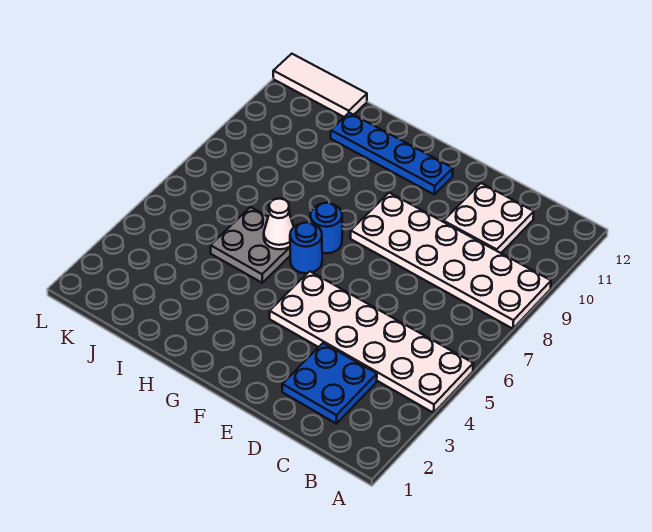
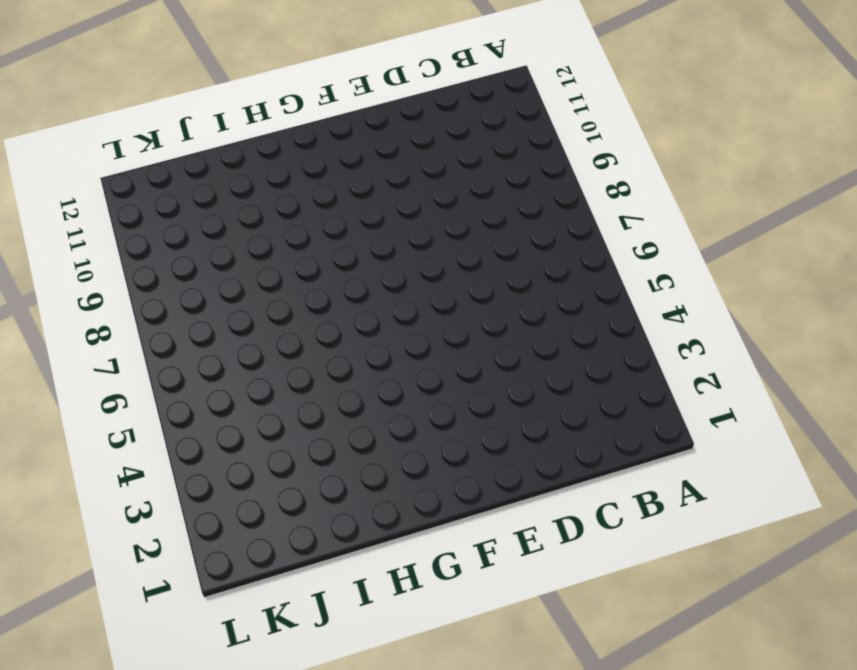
none -> white 2x6 plate [270,271,473,413]
none -> white 2x6 plate [351,193,551,329]

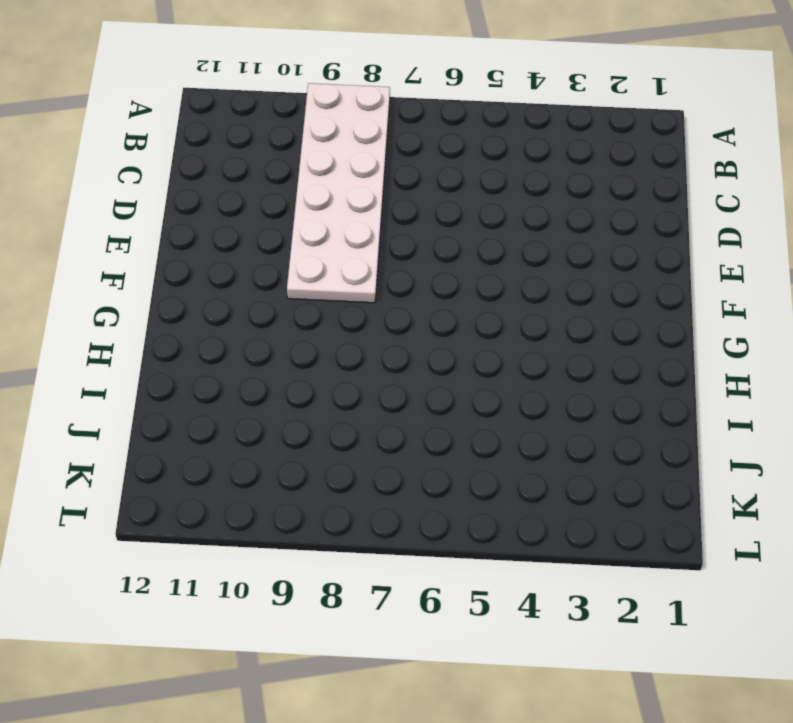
none -> white 2x6 plate [270,271,473,413]
none -> blue 2x2 plate [282,343,377,424]

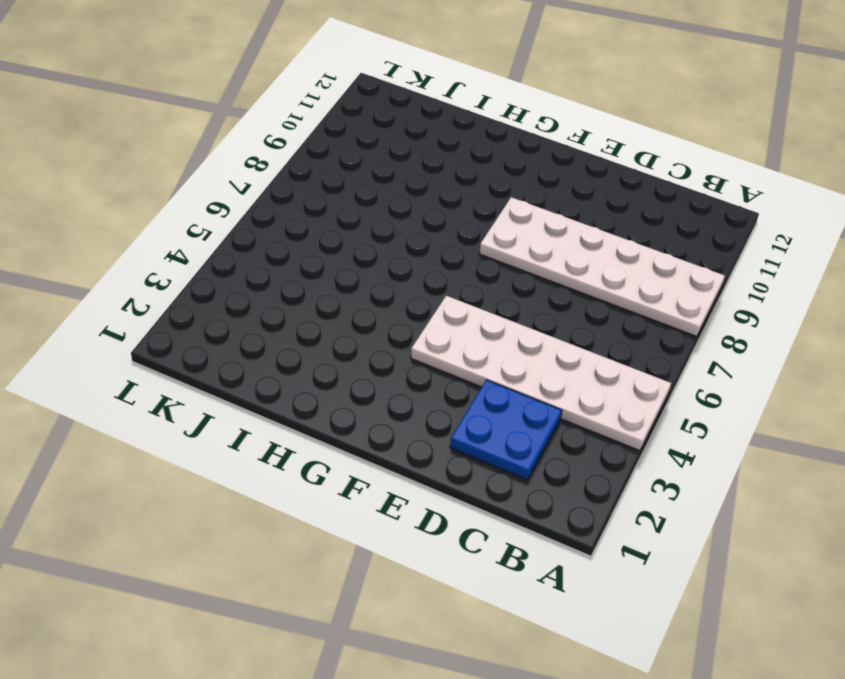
none -> white 2x2 plate [444,183,534,253]
none -> blue 1x4 plate [331,113,453,194]

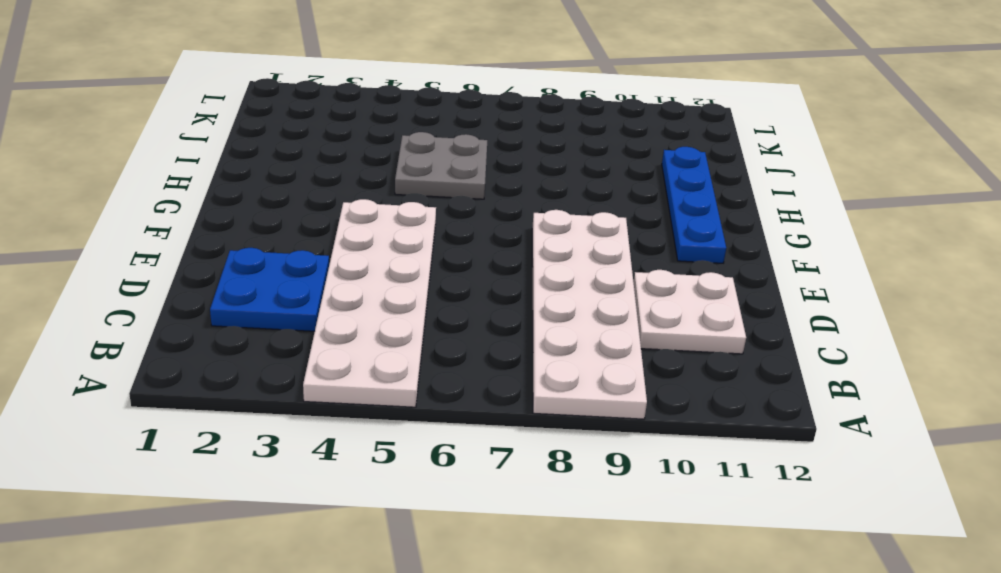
none -> blue 1x1 round brick [290,223,322,273]
none -> blue 1x1 round brick [310,203,342,253]

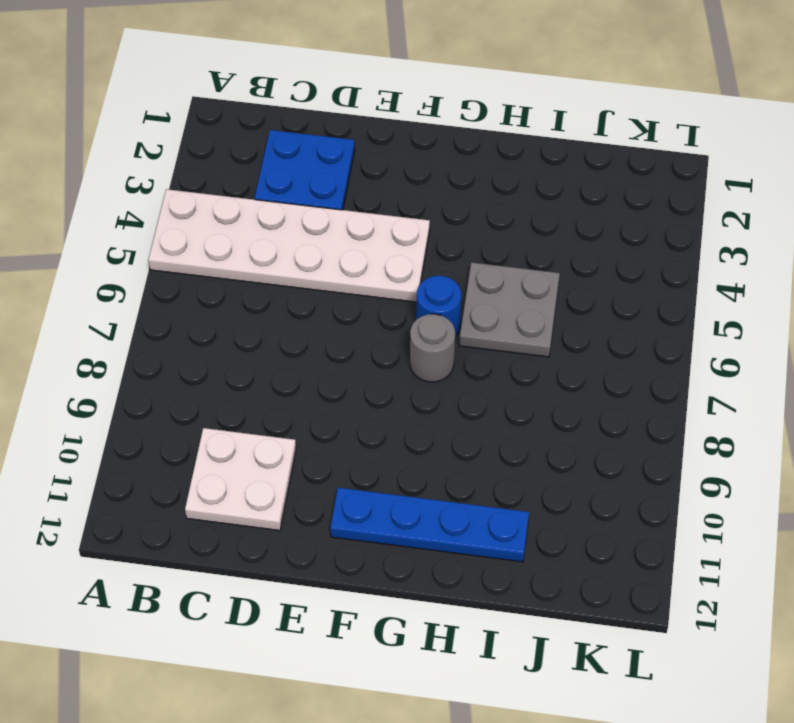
grey 1x1 round brick [410,314,455,382] -> blue 1x1 round brick [310,203,342,253]
none -> white 2x6 plate [351,193,551,329]
none -> white 1x3 tile [273,54,367,117]

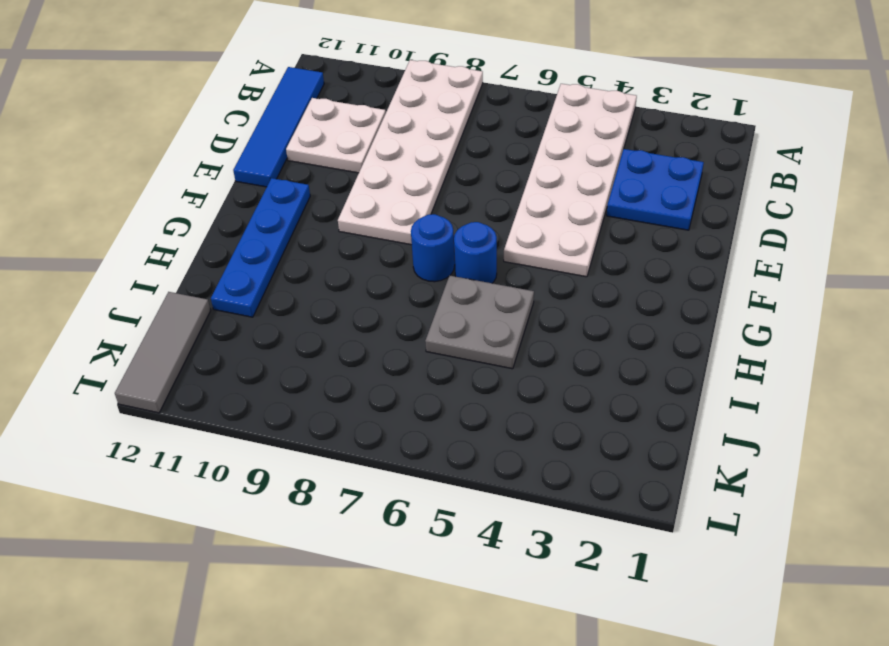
blue 1x4 tile [233,67,324,187] -> none
grey 1x3 tile [115,292,211,413] -> white 1x3 tile [273,54,367,117]
none -> white 1x1 cone [264,199,294,249]

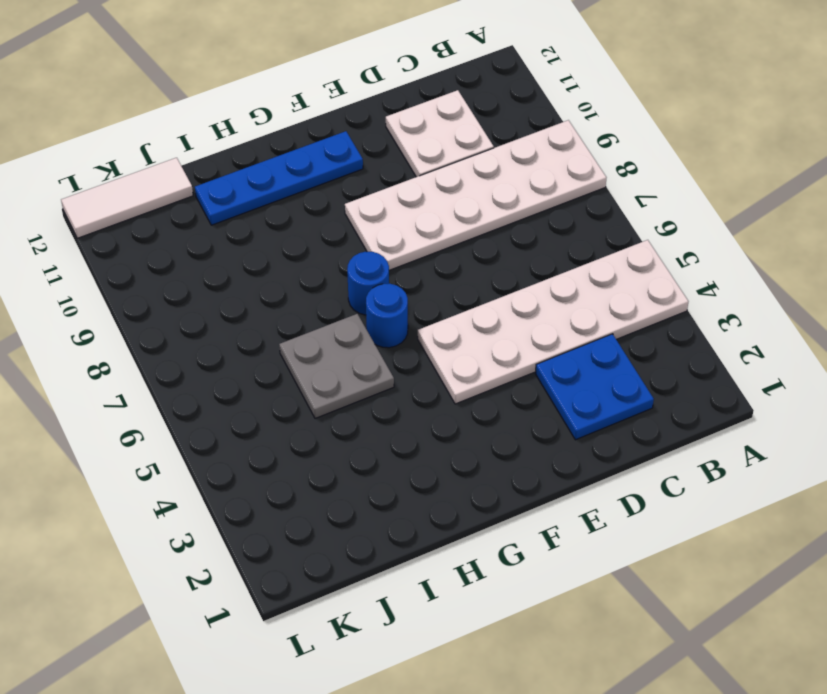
none -> white 1x1 cone [264,199,294,249]

